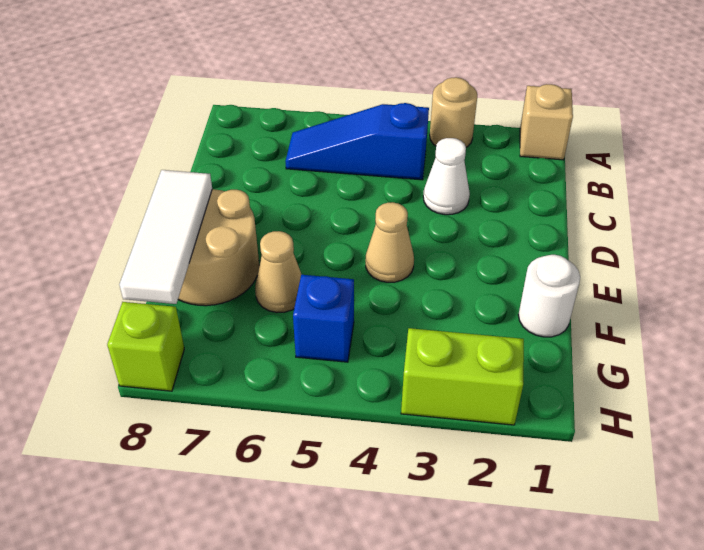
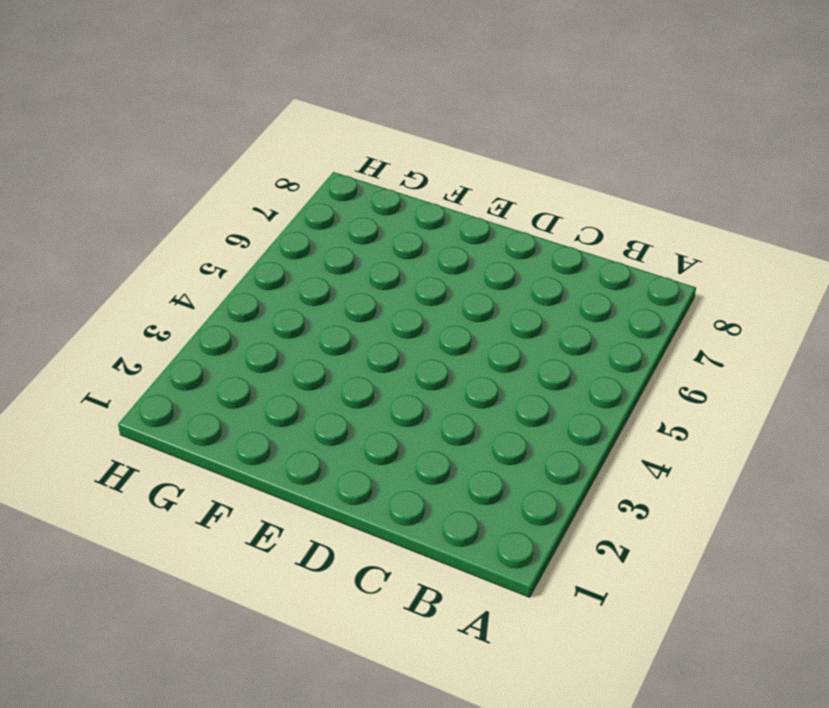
none -> tan 1x1 brick [520,84,573,160]
none -> tan 1x1 round brick [430,77,477,147]
none -> blue 1x3 slope [285,103,429,180]

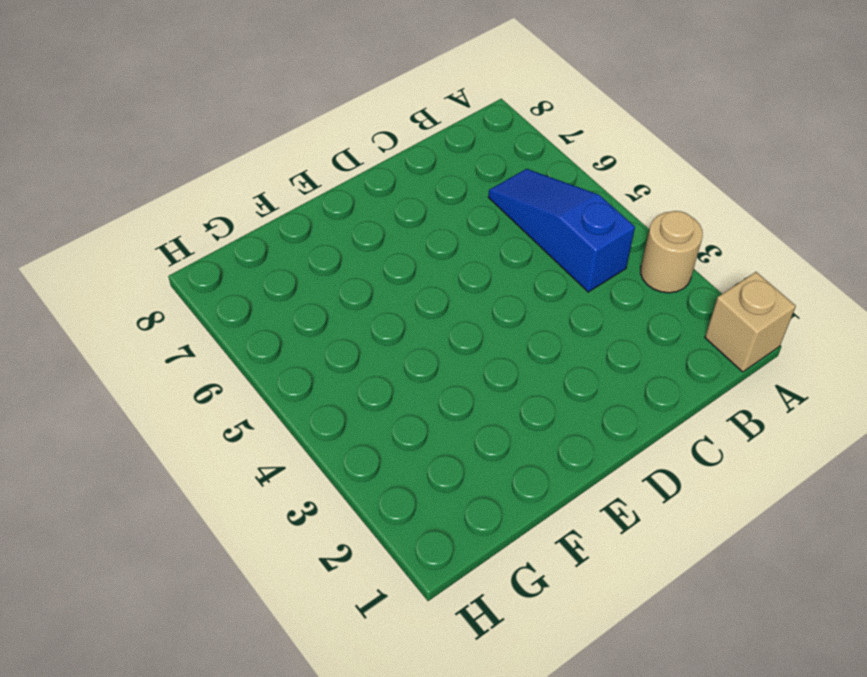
none -> white 1x1 cone [423,138,470,215]
none -> tan 1x1 cone [366,202,414,282]
none -> tan 2x2 round brick [178,189,259,306]

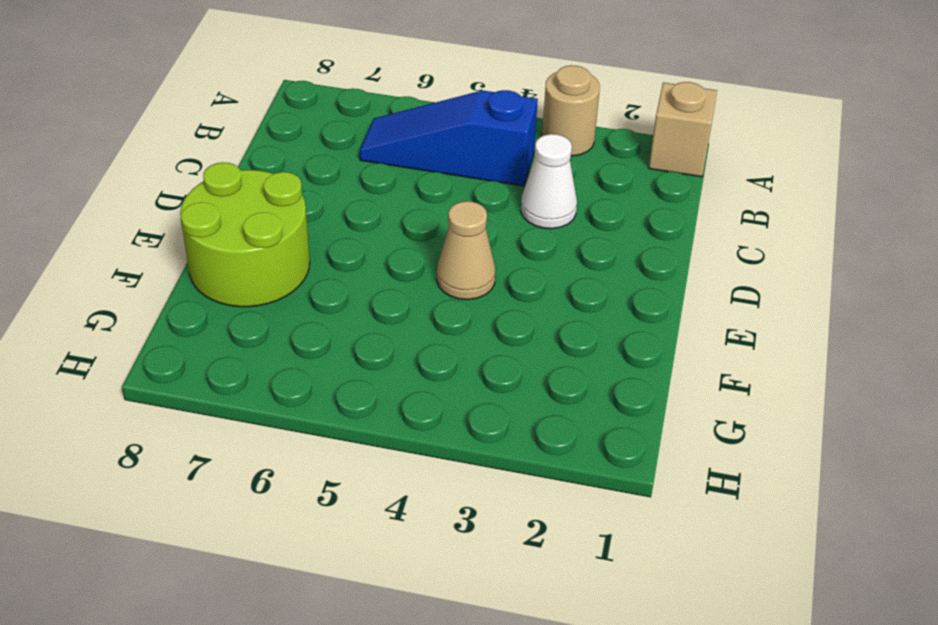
lime 2x2 round brick [180,162,310,307] -> tan 2x2 round brick [178,189,259,306]
none -> white 1x1 round brick [518,255,580,337]
none -> tan 1x1 cone [255,231,302,313]
none -> blue 1x1 brick [293,275,354,362]

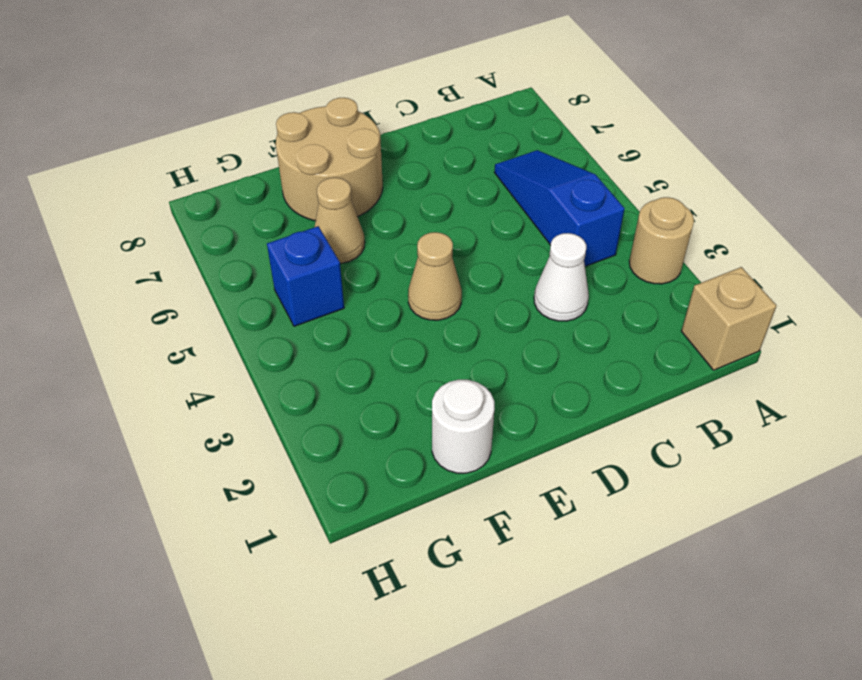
none -> lime 1x2 brick [401,328,524,425]
none -> lime 1x1 brick [107,302,184,391]
none -> white 1x3 tile [119,170,212,304]

